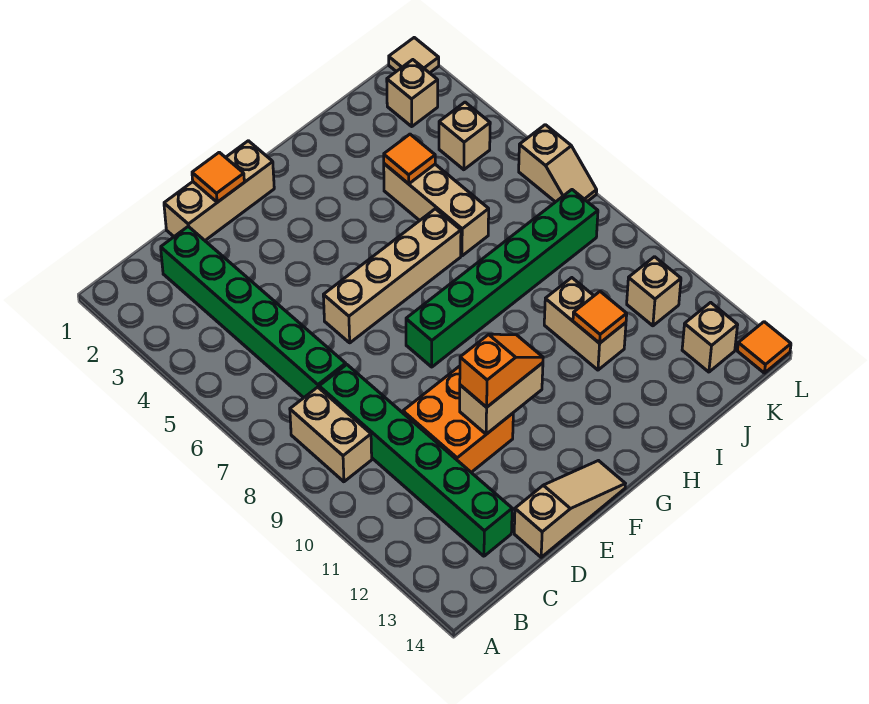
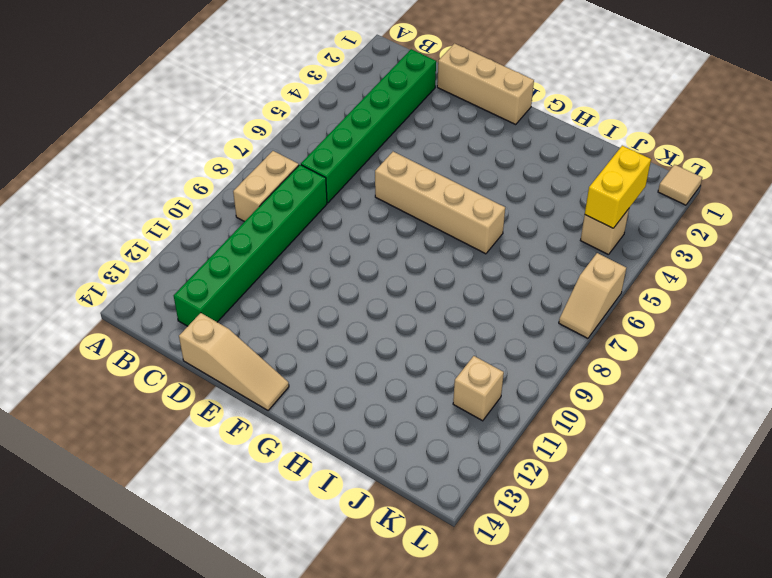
yellow 1x2 brick [585,146,651,228] -> none
none -> orange 2x2 brick [403,367,513,472]
none -> green 1x6 brick [406,190,598,367]
none -> tan 1x3 brick [384,164,489,256]

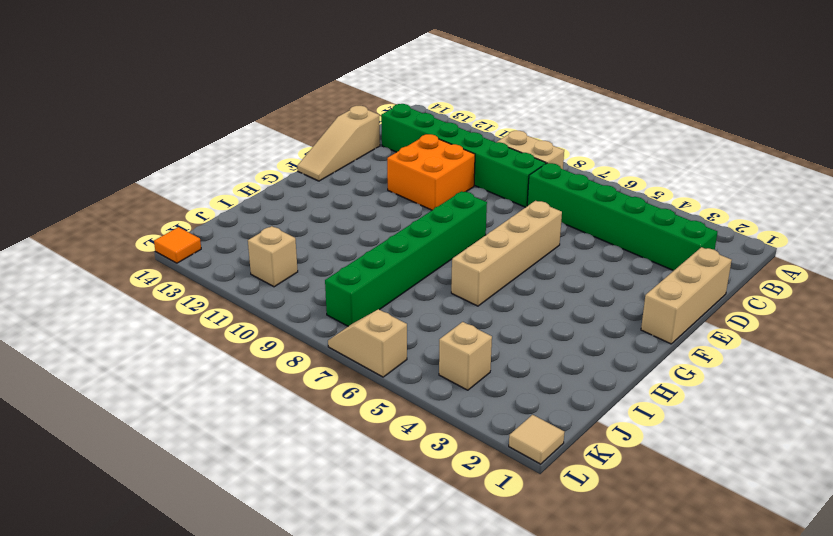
none -> tan 1x3 brick [384,164,489,256]
none -> tan 1x2 brick [544,278,626,370]
none -> tan 1x1 brick [387,60,438,126]

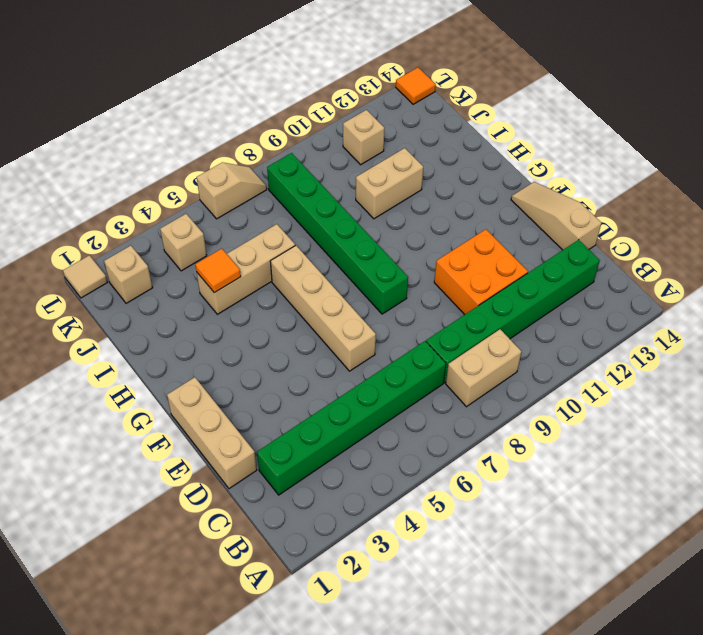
none -> tan 1x1 brick [682,302,738,372]
none -> orange 1x1 tile [192,152,244,202]
none -> tan 1x2 brick [460,363,543,434]

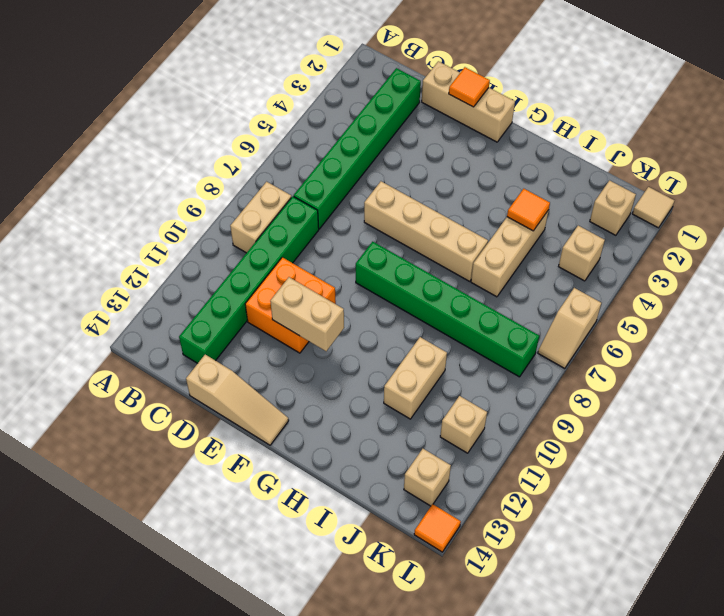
none -> orange 1x1 tile [573,292,627,343]
none -> orange 1x2 slope [460,334,543,407]

